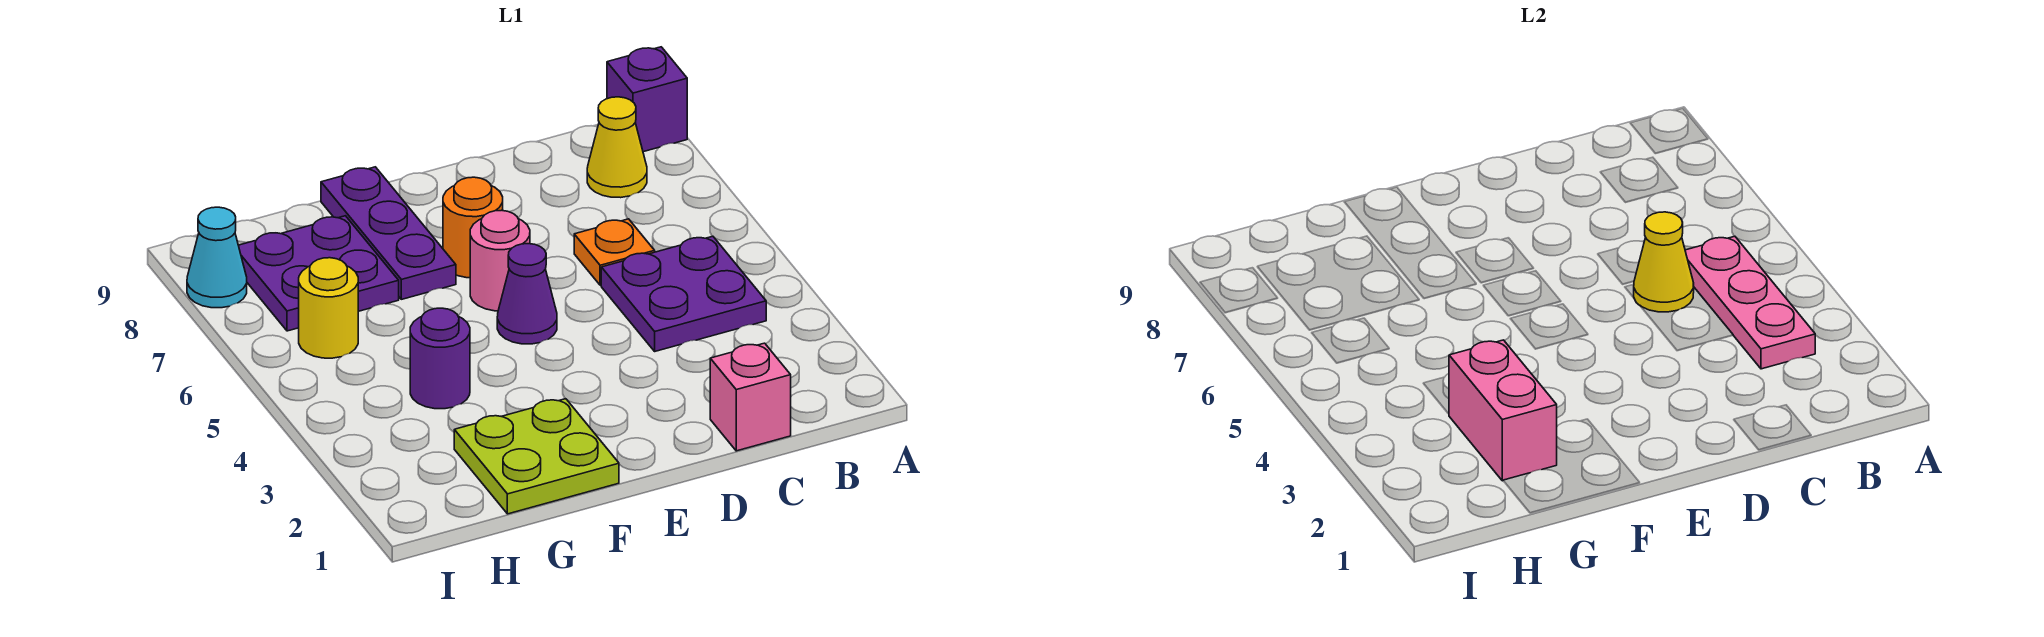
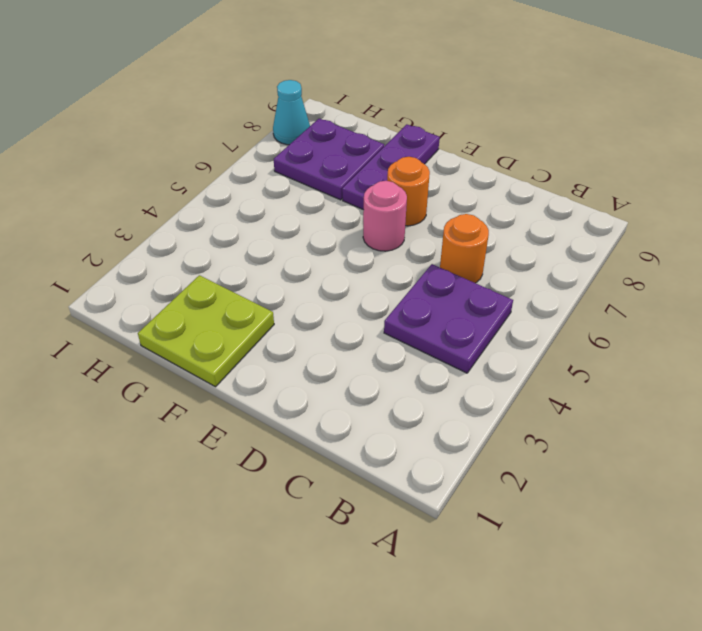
orange 1x1 round brick [440,214,489,283] -> orange 1x1 plate [574,219,655,285]
none -> purple 1x1 brick [607,47,687,152]
none -> yellow 1x1 cone [587,97,647,198]
none -> pink 1x1 brick [710,343,791,451]

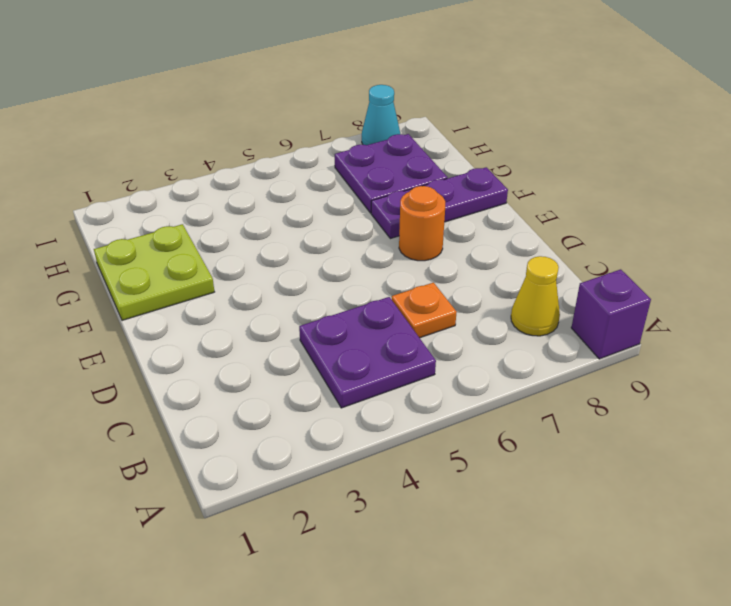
none -> pink 1x1 brick [710,343,791,451]
none -> purple 1x1 cone [497,244,557,344]
none -> pink 1x1 round brick [470,210,530,311]

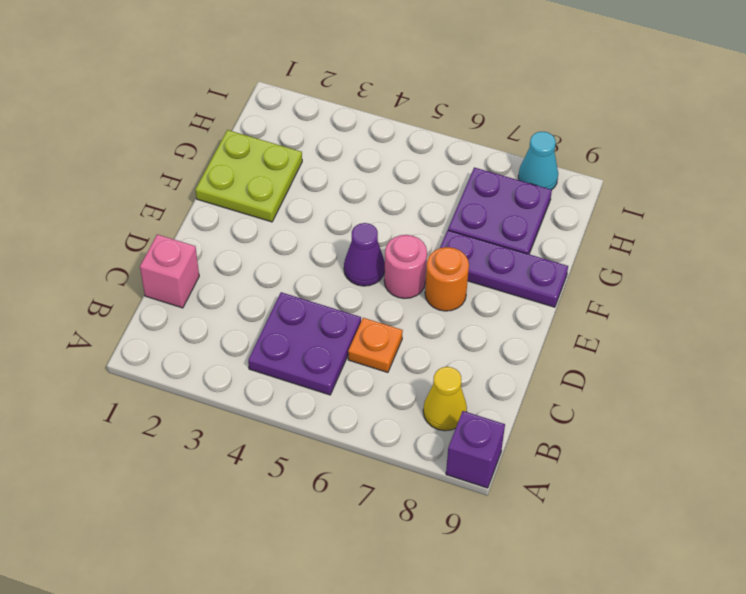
none -> purple 1x1 round brick [410,308,470,409]
none -> yellow 1x1 round brick [299,258,358,358]
none -> pink 1x3 plate [1685,236,1815,369]

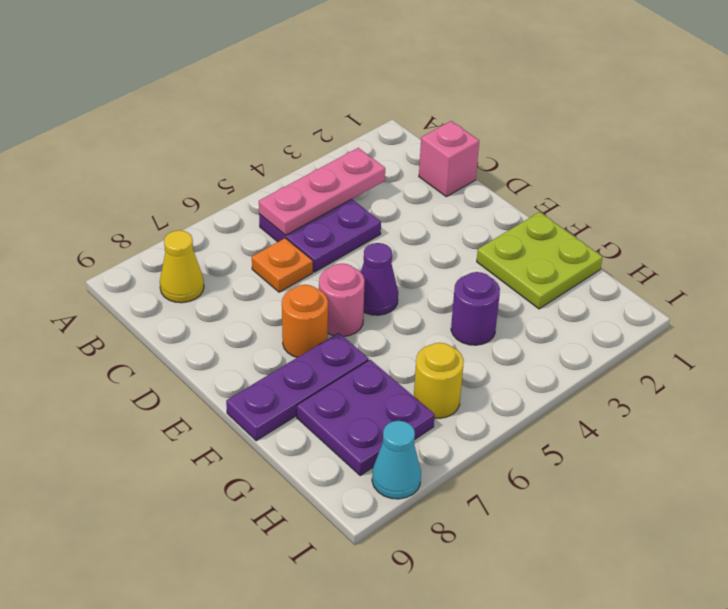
none -> purple 1x1 brick [607,47,687,152]
none -> yellow 1x1 cone [1634,212,1694,312]
none -> pink 1x2 brick [1449,340,1557,481]

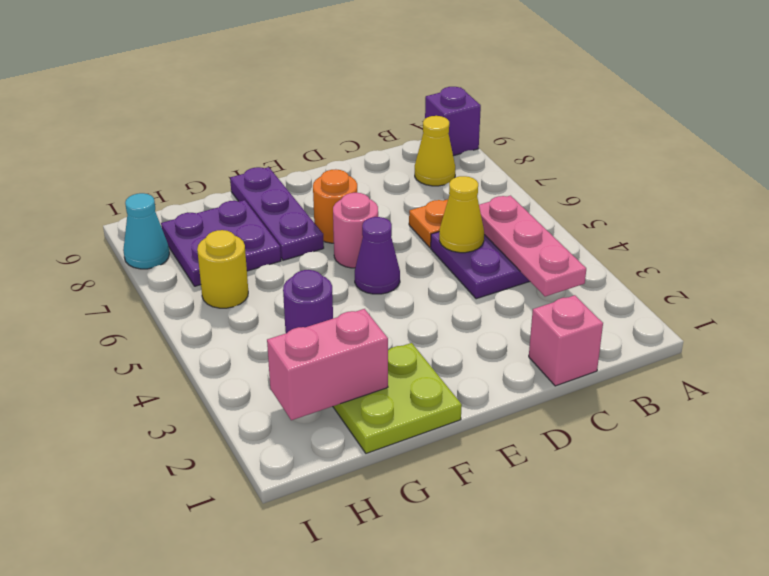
pink 1x2 brick [267,309,388,420] -> pink 1x2 brick turned to [1449,340,1557,481]

